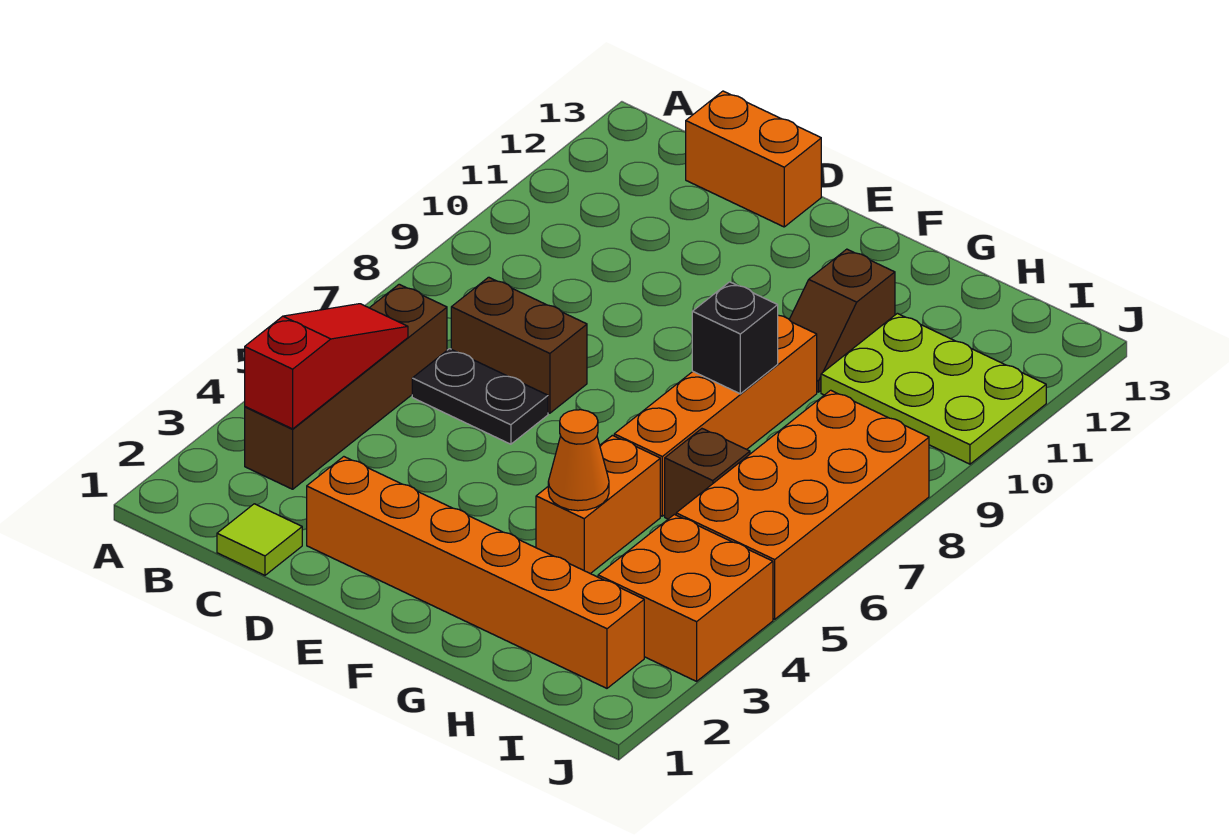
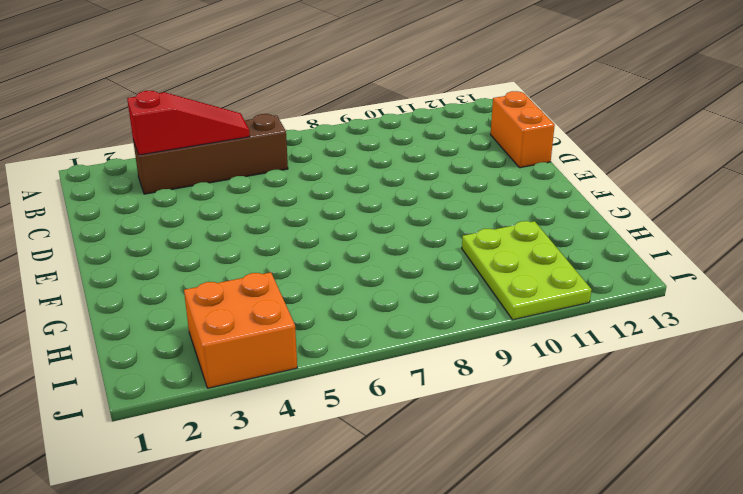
none -> lime 1x1 tile [217,504,302,575]
none -> black 1x2 plate [412,349,548,444]
none -> brown 1x2 brick [451,277,587,413]

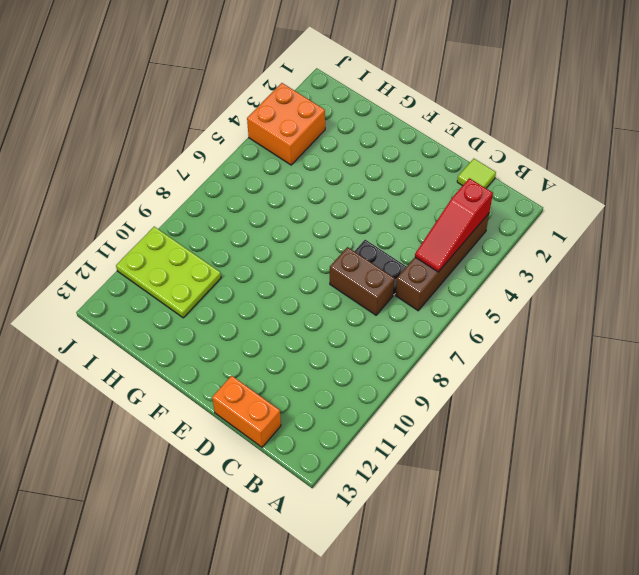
none -> orange 1x6 brick [307,457,644,688]
none -> orange 1x2 brick [536,435,660,574]
none -> orange 1x4 brick [614,315,817,516]

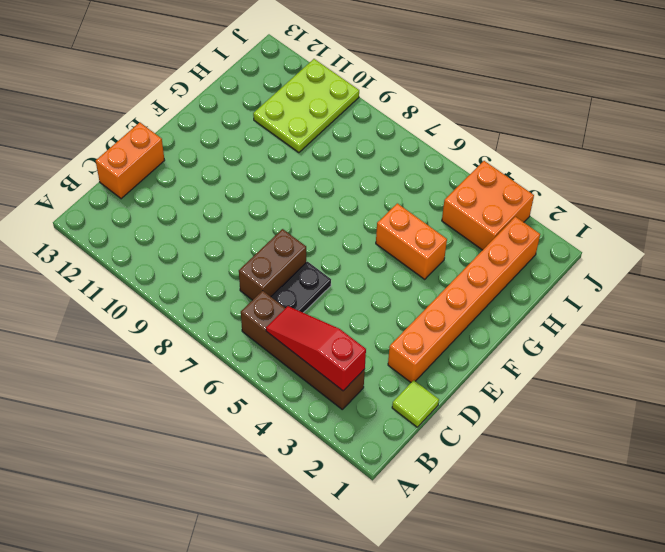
none -> orange 1x4 brick [614,315,817,516]
none -> brown 1x2 slope [789,249,895,392]
none -> brown 1x1 brick [665,429,750,519]

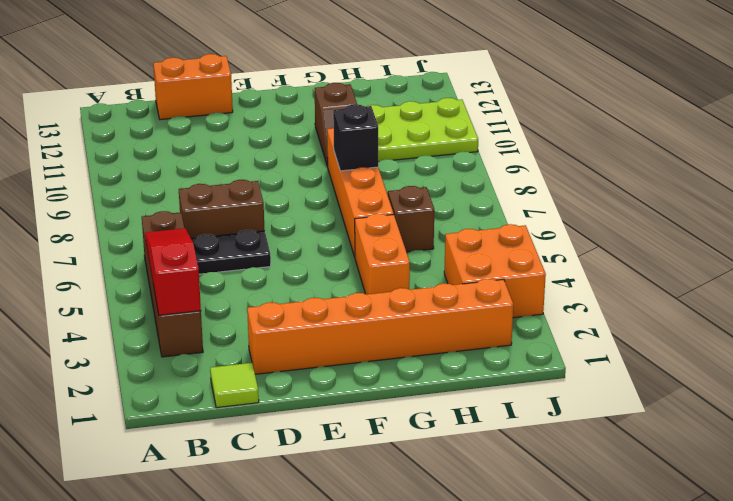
none -> orange 2x4 brick [676,390,929,619]
none -> orange 1x1 cone [548,410,609,511]

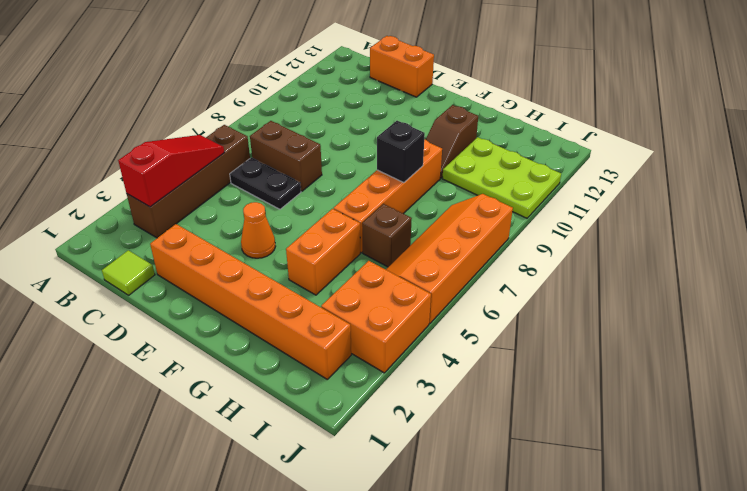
orange 1x1 cone [241,202,276,258] -> orange 1x1 cone moved to [548,410,609,511]
orange 2x4 slope [386,194,513,323] -> orange 2x4 brick [676,390,929,619]

